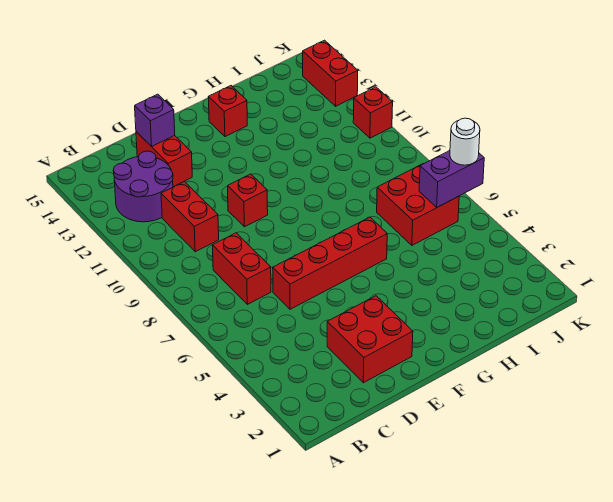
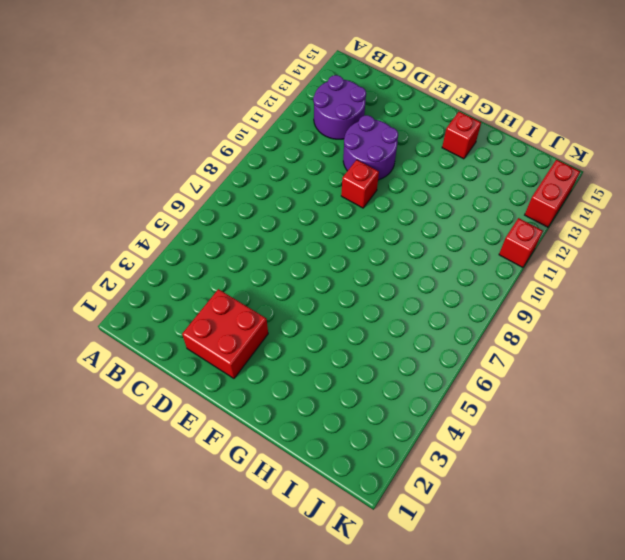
purple 2x2 round brick [343,115,398,180] -> none
none -> red 1x2 brick [213,233,271,304]
none -> red 1x2 brick [161,182,219,252]
none -> red 1x4 brick [273,217,387,309]

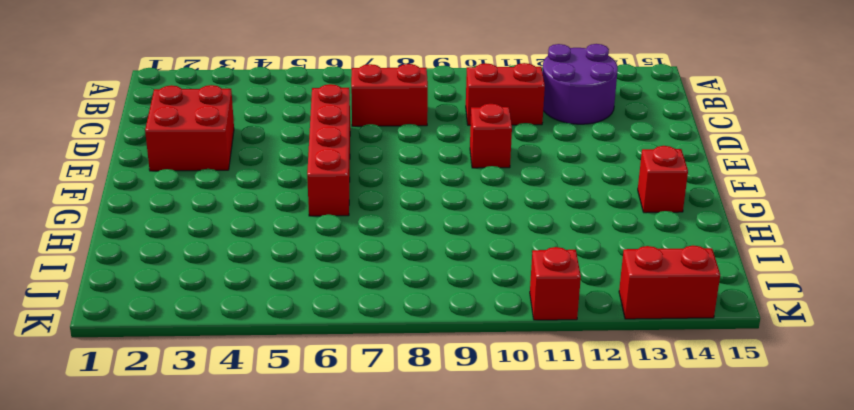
none -> red 1x2 brick [136,132,192,187]
none -> red 2x2 brick [377,164,459,245]
none -> purple 1x1 brick [135,94,175,147]

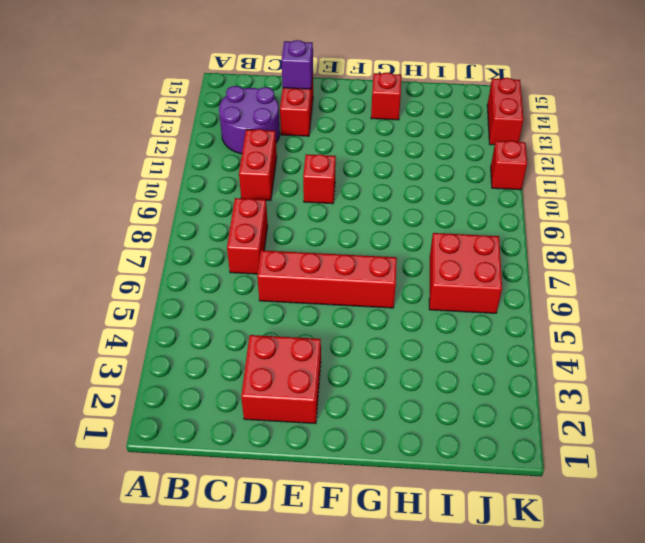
none -> purple 1x2 brick [419,151,484,207]
none -> white 1x1 round brick [450,118,480,165]

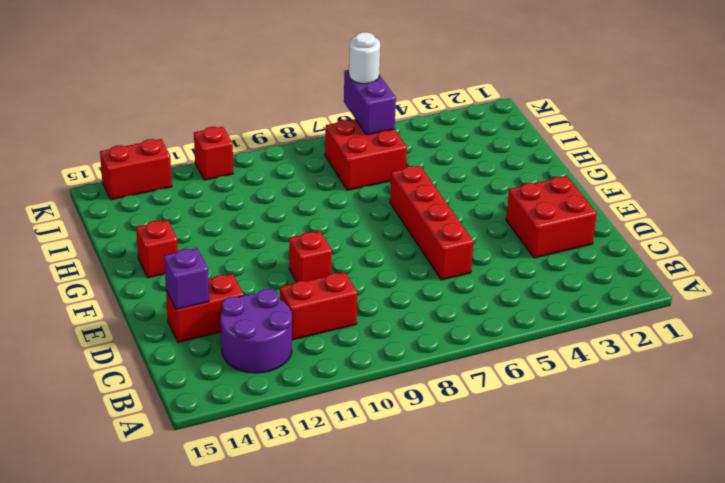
none -> red 1x2 brick [213,233,271,304]

